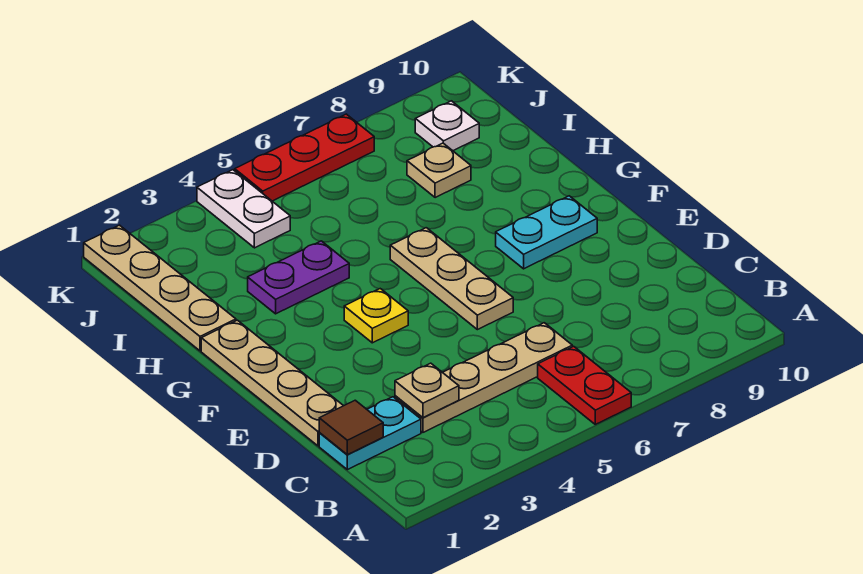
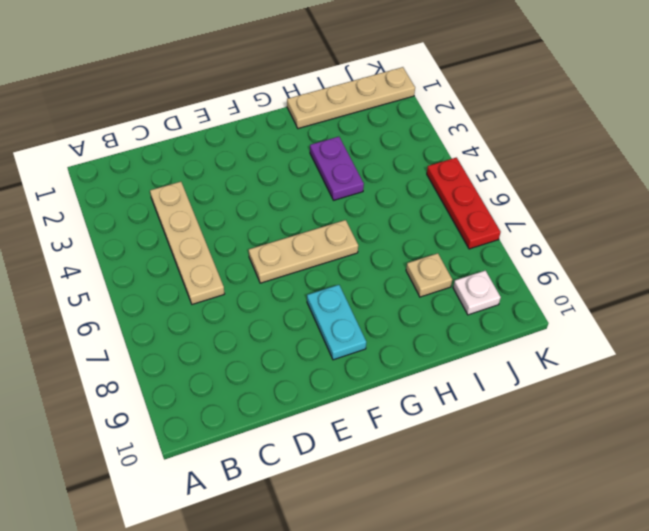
none -> red 1x2 plate [538,346,631,424]
none -> cyan 1x2 plate [319,397,421,470]
none -> tan 1x4 plate [201,320,343,446]

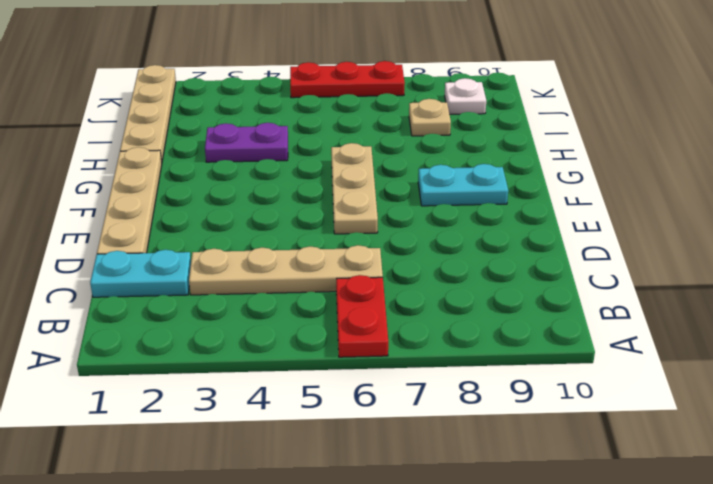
none -> yellow 1x1 plate [344,289,408,343]
none -> white 1x2 plate [197,170,290,248]
none -> brown 1x1 tile [319,400,383,455]

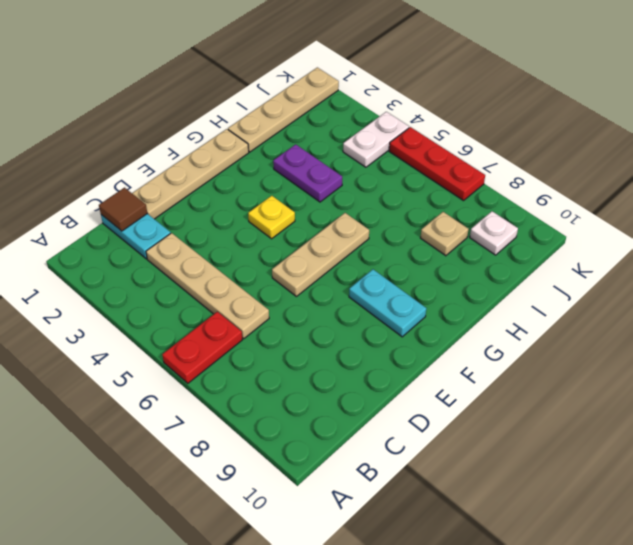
none -> tan 1x1 plate [395,363,459,418]

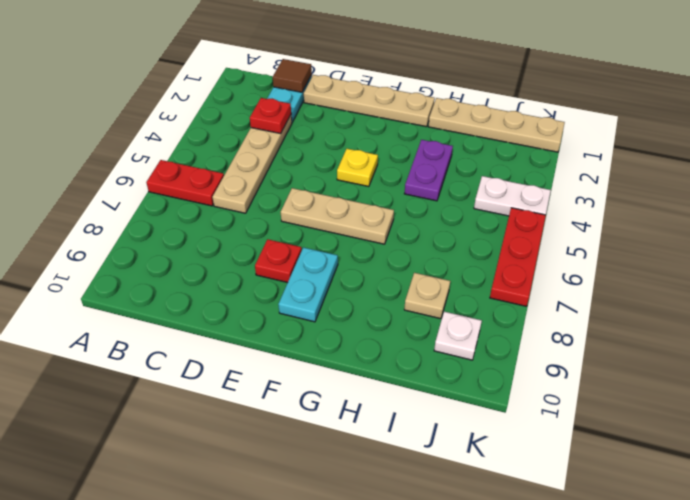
red 1x1 plate [250,98,291,134] -> tan 1x1 plate [395,363,459,418]
red 1x1 plate [255,239,302,283] -> none

